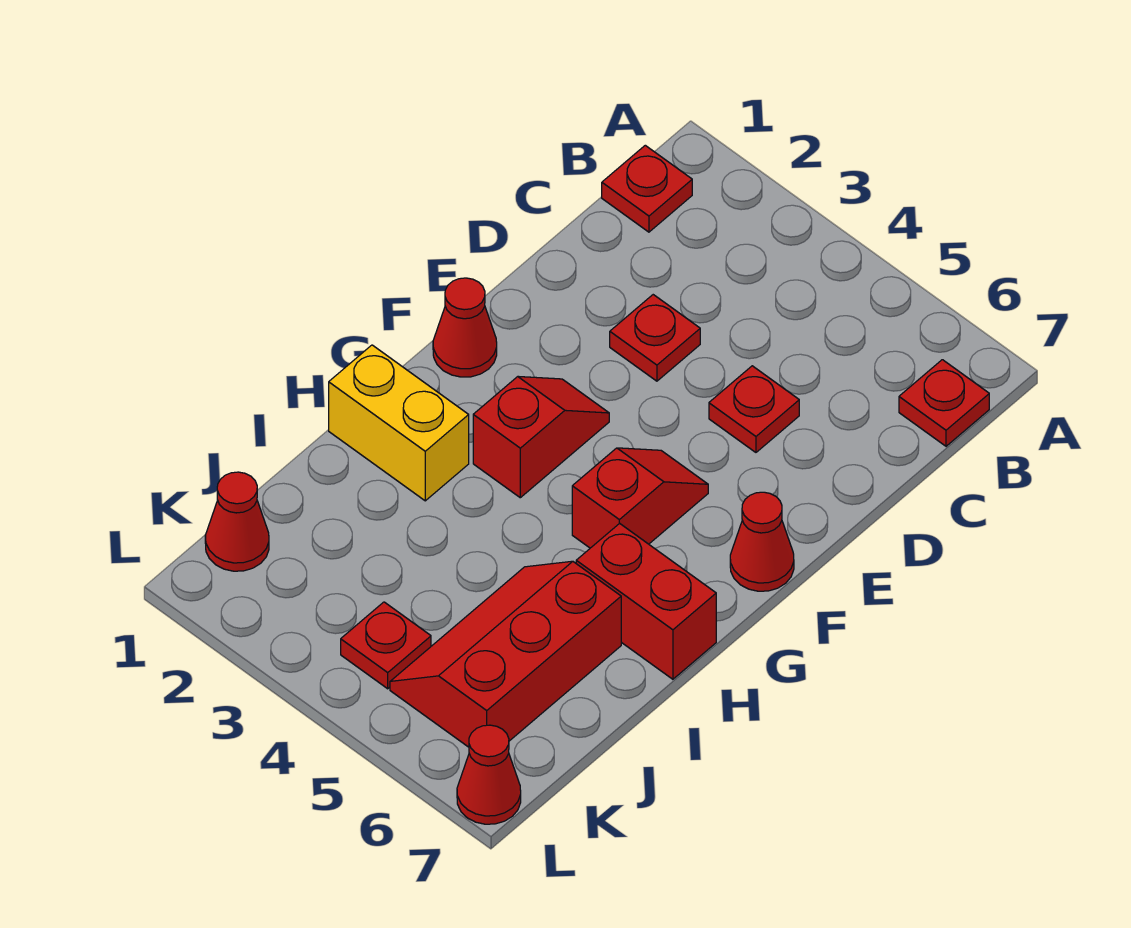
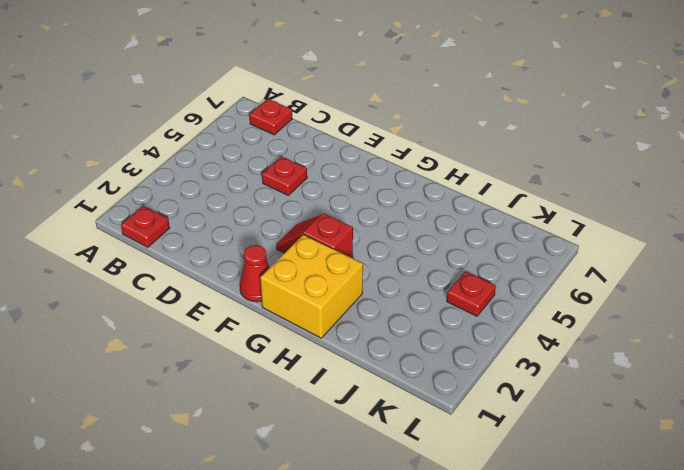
yellow 2x2 brick [260,235,363,338] -> yellow 1x2 brick [329,345,469,501]
none -> red 1x1 plate [610,295,700,381]
none -> red 1x2 slope [572,448,708,548]
none -> red 1x1 cone [730,492,794,591]

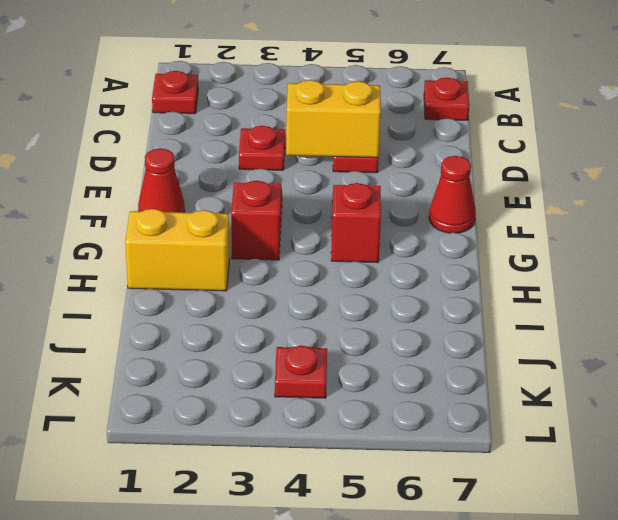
yellow 1x2 brick [286,80,381,158] -> none
none -> red 1x2 brick [576,523,716,679]
none -> red 2x3 slope [390,561,621,747]
none -> red 1x1 cone [205,472,269,571]

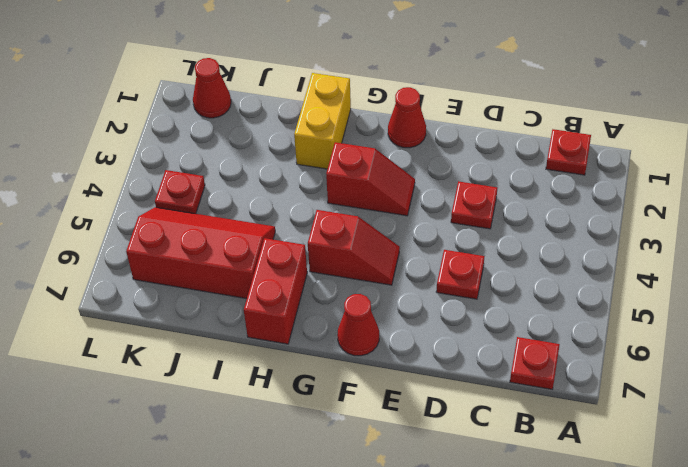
none -> red 1x1 cone [457,725,521,824]

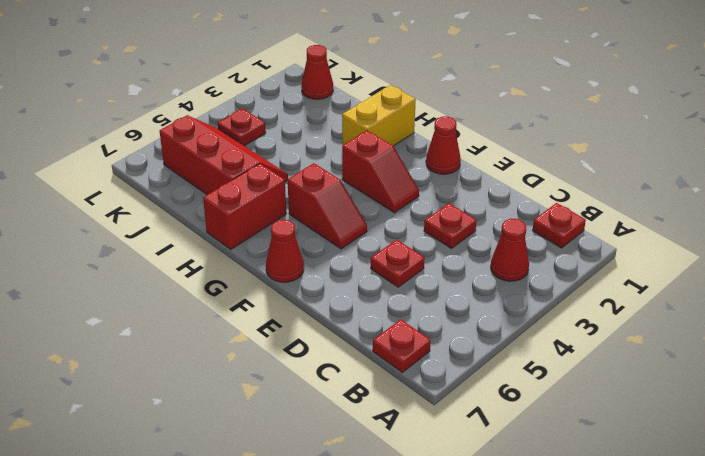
red 1x1 cone [491,219,529,281] -> red 1x1 cone moved to [457,725,521,824]

